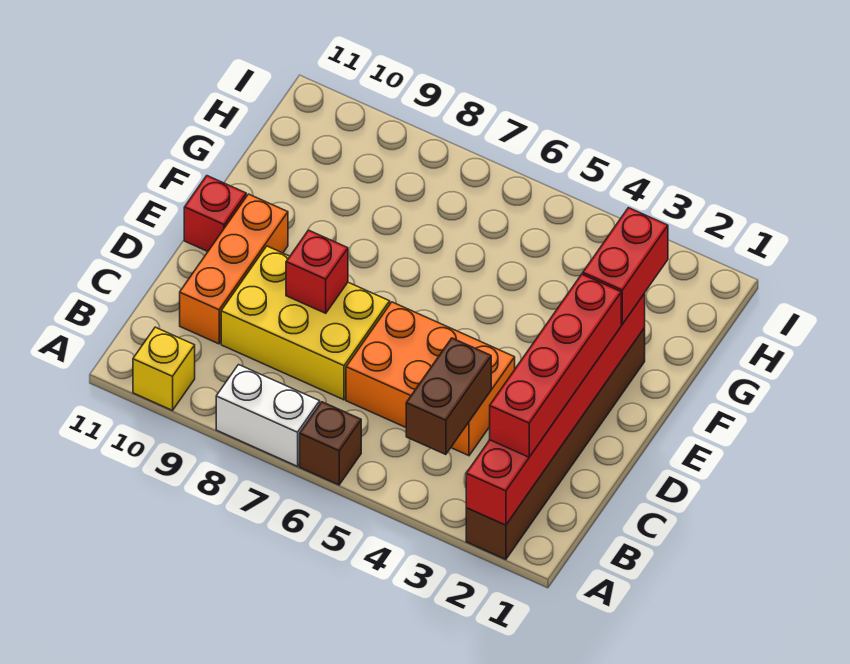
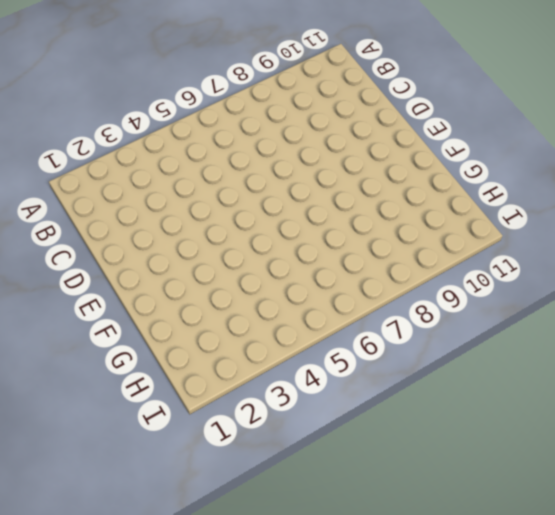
none -> brown 1x6 brick [466,328,645,560]
none -> brown 1x1 brick [300,402,361,485]
none -> white 1x2 brick [216,365,320,466]

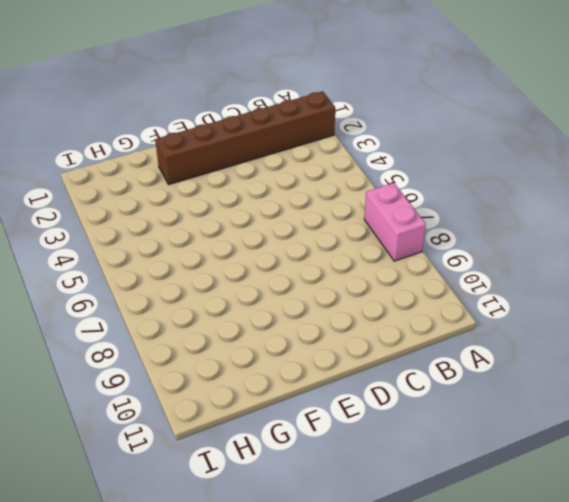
pink 1x2 brick [364,183,426,261] -> white 1x2 brick [216,365,320,466]
none -> brown 1x1 brick [300,402,361,485]
none -> yellow 1x1 brick [133,327,195,411]
none -> orange 2x3 brick [346,302,515,456]

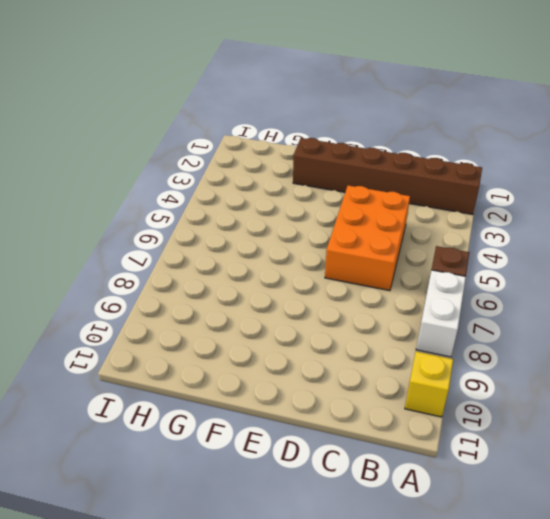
none -> yellow 2x3 brick [221,246,390,400]
none -> orange 1x3 brick [180,194,288,344]
none -> red 1x1 brick [184,176,246,251]

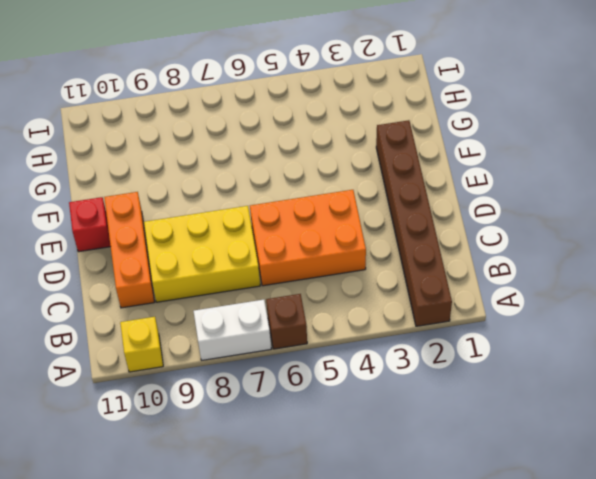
none -> red 1x6 brick [466,293,645,525]
none -> brown 1x2 brick [406,338,491,455]
none -> red 1x1 brick [286,230,348,313]

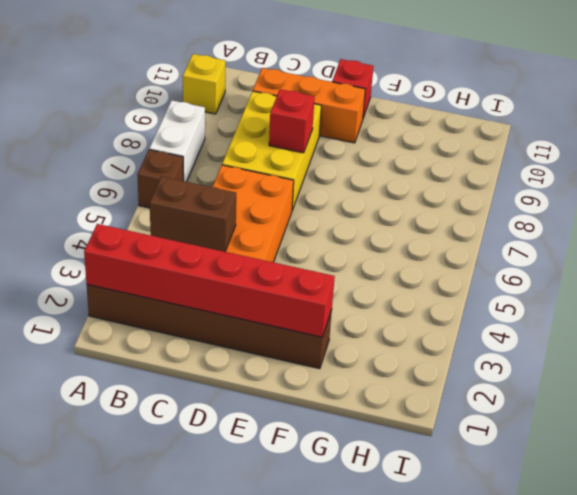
none -> red 1x4 brick [490,274,621,457]
none -> red 1x2 brick [583,208,668,324]

